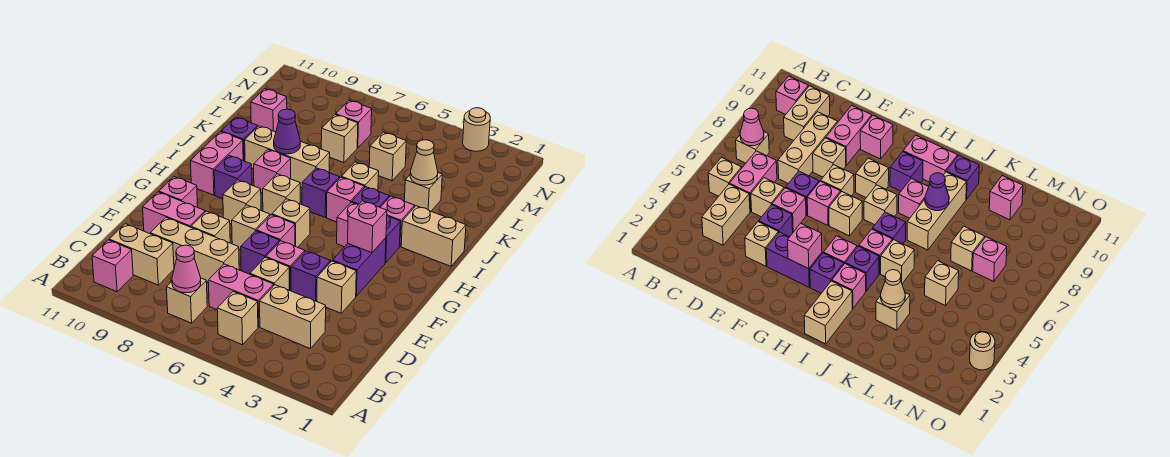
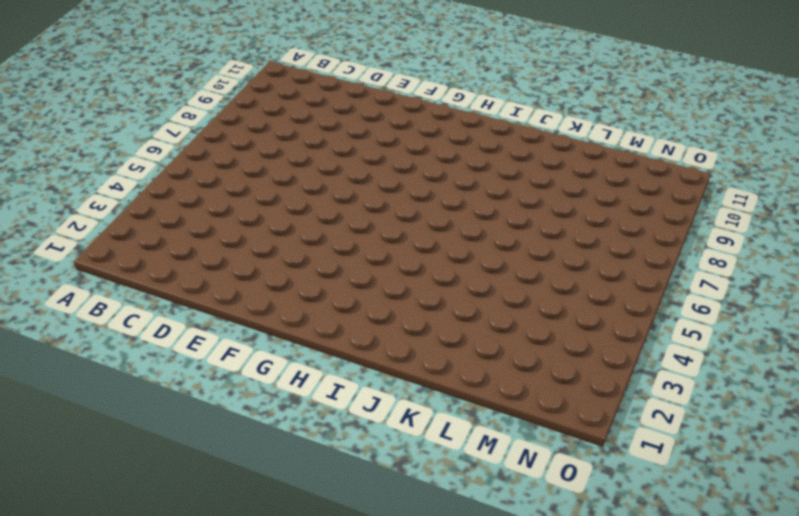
none -> tan 1x1 brick [217,291,258,345]
none -> tan 1x1 brick [167,278,207,323]
none -> pink 1x1 brick [92,240,133,292]
none -> tan 1x2 brick [260,285,326,348]

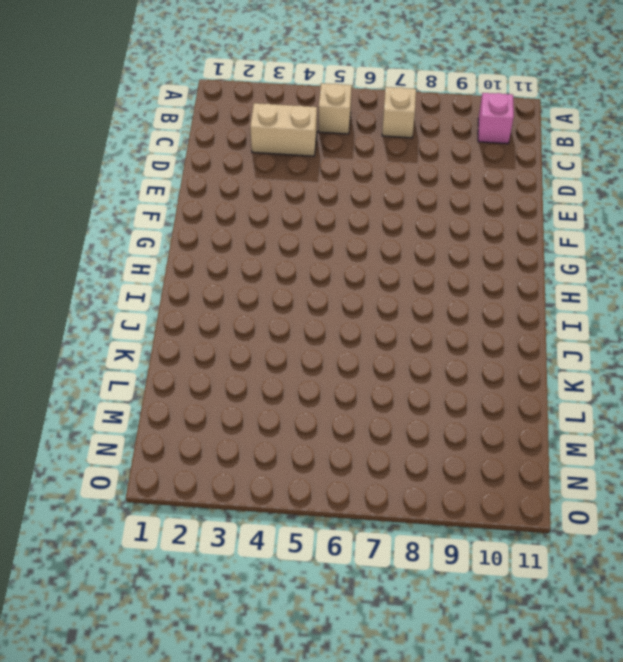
none -> pink 1x2 brick [208,264,274,327]
none -> tan 1x2 brick [109,224,174,285]
none -> tan 1x1 brick [250,257,289,290]
none -> tan 1x3 brick [150,218,239,282]

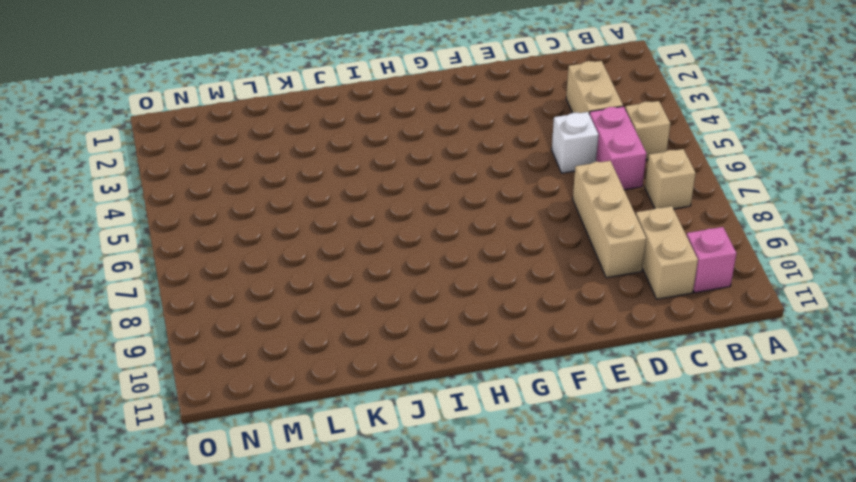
white 1x1 brick [552,112,598,173] -> tan 1x1 brick [250,257,289,290]
none -> tan 1x1 brick [317,261,356,313]
none -> purple 1x1 brick [291,251,331,302]
none -> pink 1x1 brick [266,241,305,291]
none -> purple 1x1 brick [241,231,280,274]

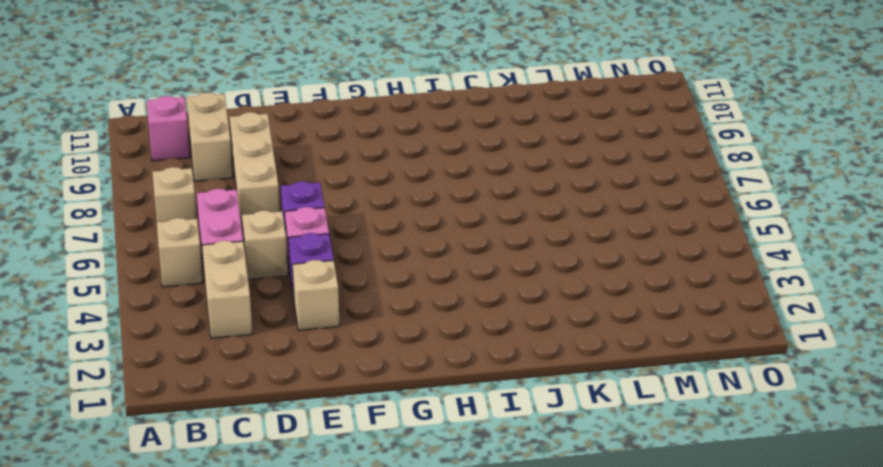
none -> tan 1x1 brick [191,211,230,243]
none -> pink 1x2 brick [143,192,205,234]
none -> purple 1x2 brick [332,238,386,296]
none -> pink 1x1 brick [257,215,295,246]

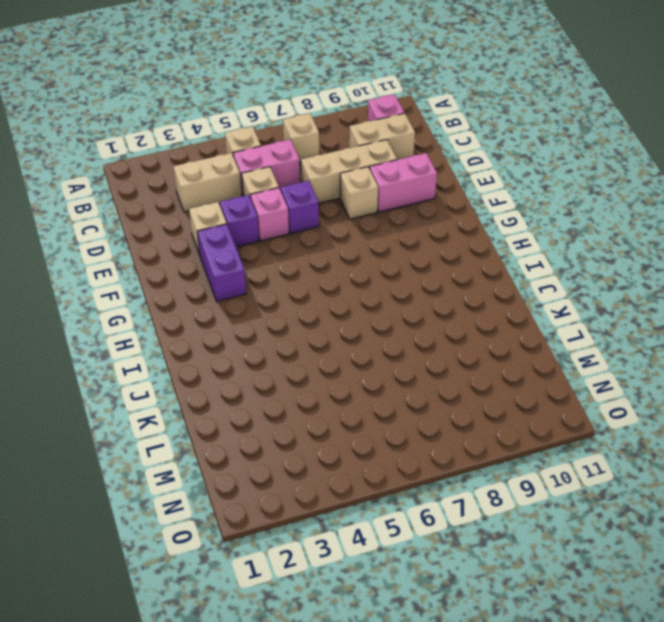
none -> pink 1x1 brick [257,215,295,246]
none -> tan 1x1 brick [232,205,270,250]
none -> pink 1x1 brick [159,177,198,207]
none -> tan 1x1 brick [272,199,310,247]

